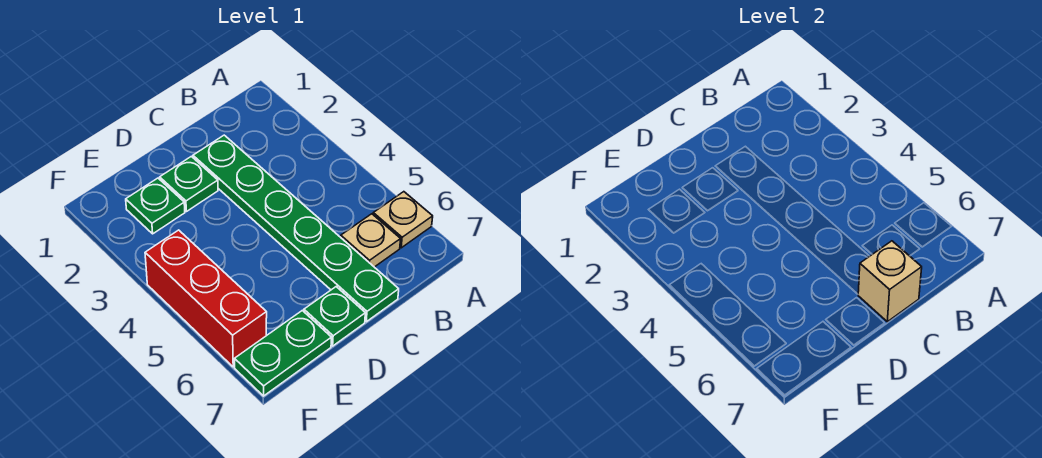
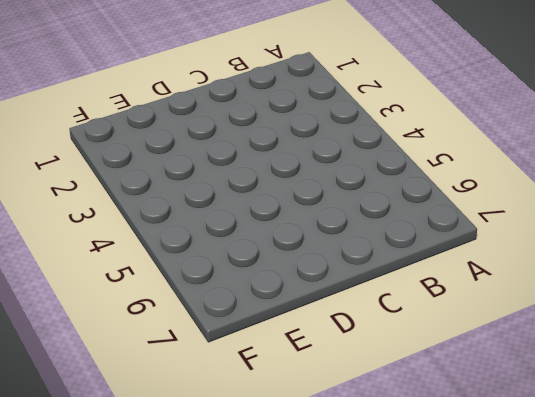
none -> tan 1x1 plate [373,192,433,248]
none -> tan 1x1 plate [341,214,401,267]

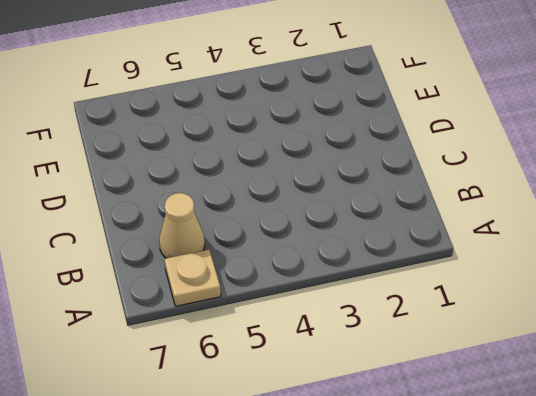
tan 1x1 cone [159,193,205,258] -> tan 1x1 plate [341,214,401,267]
none -> green 1x6 plate [193,135,399,322]
none -> green 1x1 plate [160,156,218,212]

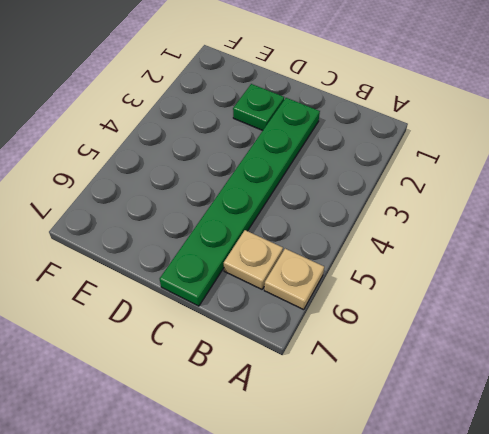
none -> green 1x1 plate [304,287,365,346]
none -> green 1x1 plate [126,178,185,234]

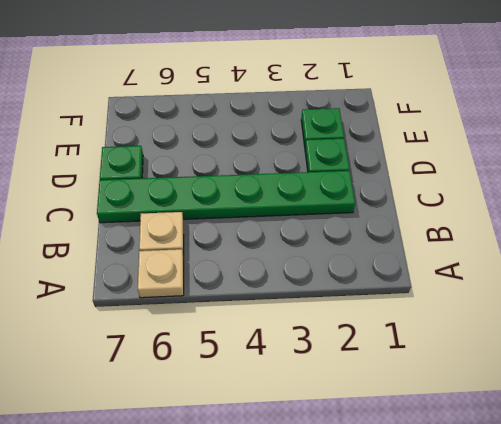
none -> green 1x2 plate [235,310,332,396]
none -> red 1x3 brick [145,230,267,367]

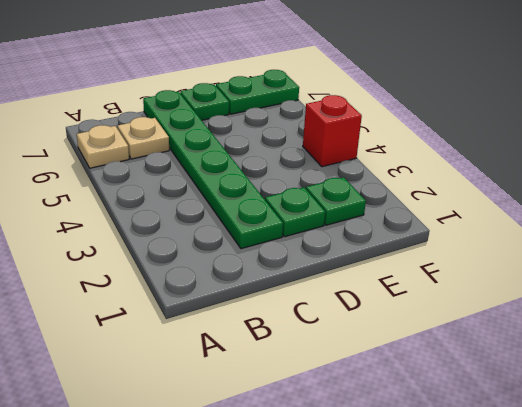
red 1x1 brick [303,95,362,167] -> red 1x3 brick [145,230,267,367]
none -> tan 1x1 brick [858,241,922,322]

